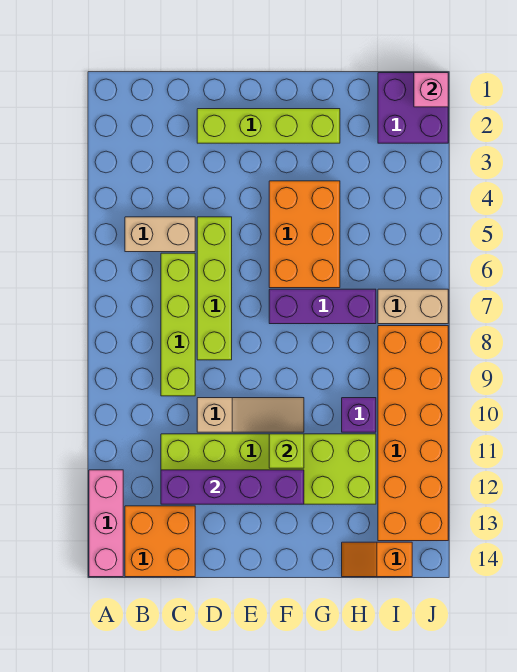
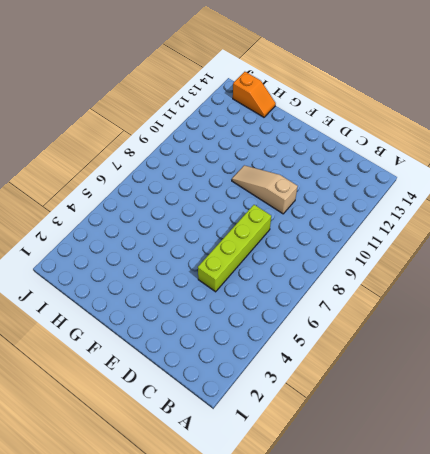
none -> pink 1x3 brick [89,470,123,577]
none -> tan 1x2 brick [125,217,195,252]
none -> orange 2x2 brick [125,506,195,577]

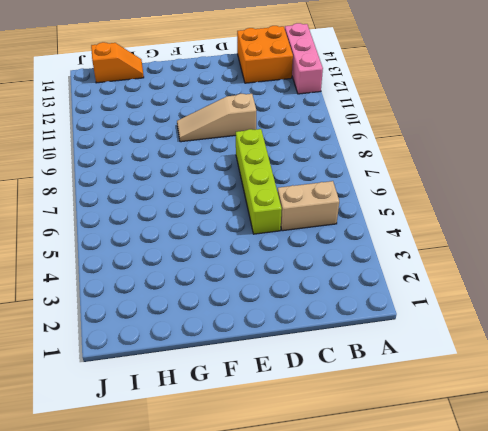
none -> lime 1x4 brick [161,253,195,396]
none -> lime 2x6 brick [161,434,376,504]
none -> lime 1x4 brick [197,109,340,143]

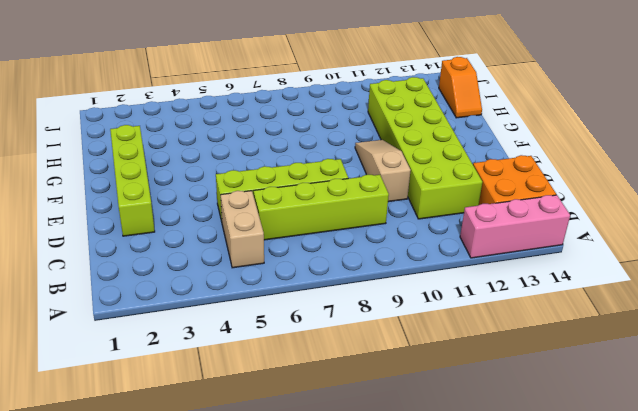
none -> orange 2x3 brick [269,181,340,288]
none -> purple 1x3 brick [269,289,376,324]
none -> purple 1x1 brick [342,398,376,432]

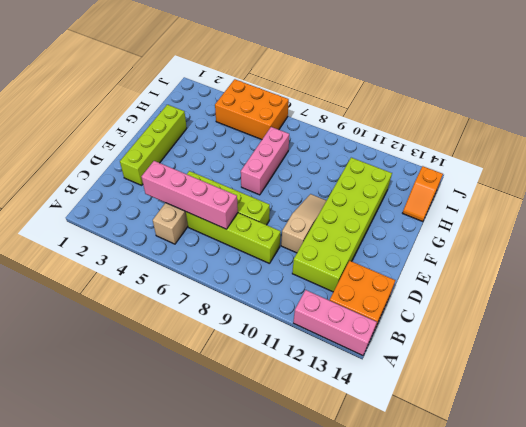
pink 1x4 brick [142,161,238,229] -> none
pink 1x3 brick [241,127,289,195] -> purple 1x3 brick [269,289,376,324]
orange 2x3 brick [215,79,289,140] -> orange 2x3 brick moved to [269,181,340,288]
none -> purple 1x1 brick [342,398,376,432]
none -> purple 2x2 brick [378,73,448,143]
none -> tan 1x2 brick [378,289,448,324]

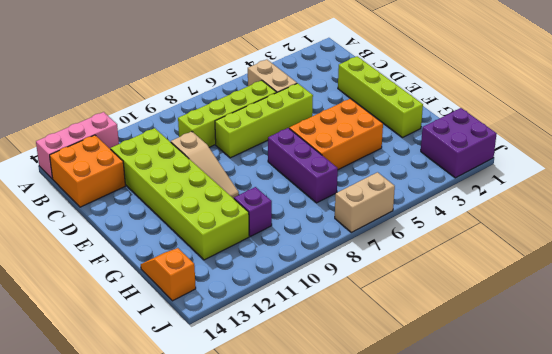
tan 1x2 brick [335,172,395,232] -> tan 1x2 brick turned to [378,289,448,324]
none -> orange 2x6 brick [378,326,448,541]
none -> purple 1x4 brick [161,470,304,504]
none -> lime 1x1 brick [269,434,304,468]

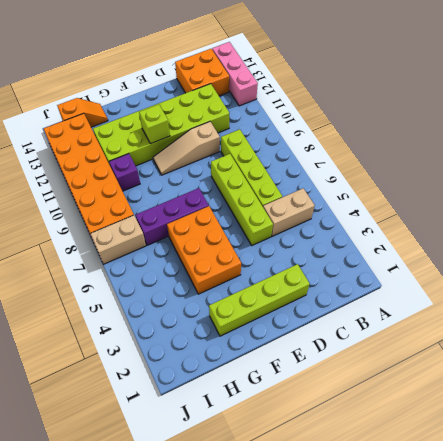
none -> purple 2x2 brick [378,73,448,143]
none -> purple 1x4 brick [161,470,304,504]
none -> pink 1x1 brick [414,73,448,107]

